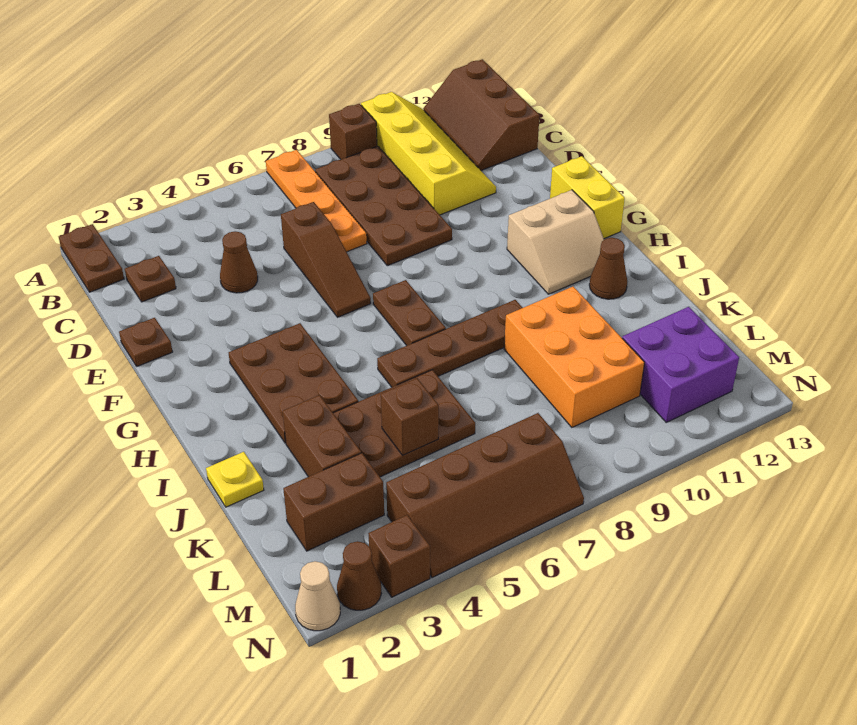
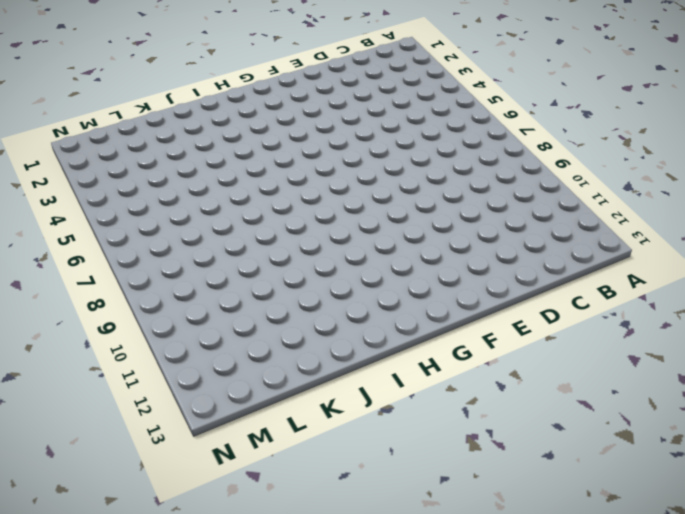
none -> brown 1x2 plate [59,224,124,292]
none -> orange 1x4 plate [266,150,367,252]
none -> brown 1x1 brick [329,104,377,159]

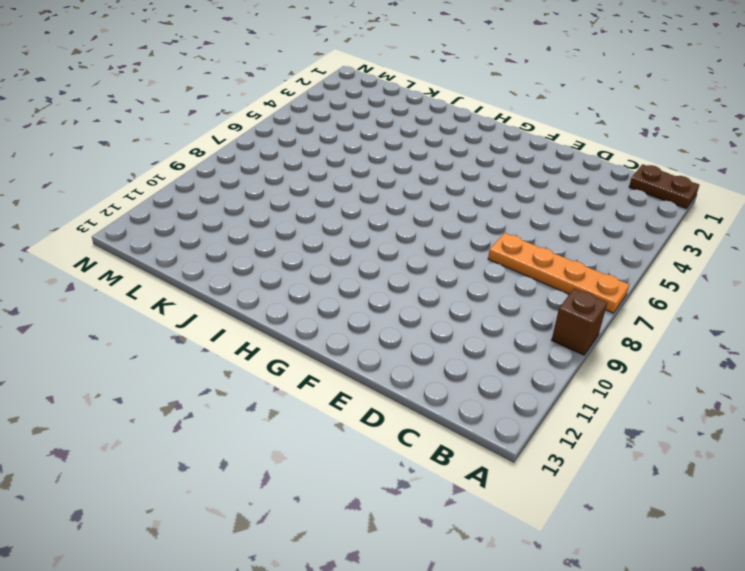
none -> yellow 2x4 slope [361,92,496,215]
none -> brown 2x3 slope [423,59,540,170]
none -> brown 2x4 plate [315,146,452,266]

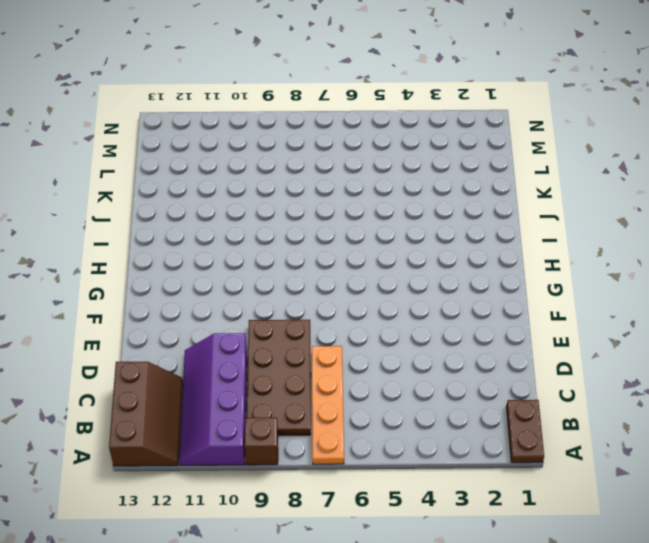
purple 2x4 slope [179,333,247,465] -> yellow 2x4 slope [361,92,496,215]
none -> brown 1x1 plate [125,256,176,302]
none -> brown 1x1 cone [220,231,258,293]
none -> brown 1x3 slope [281,202,371,317]

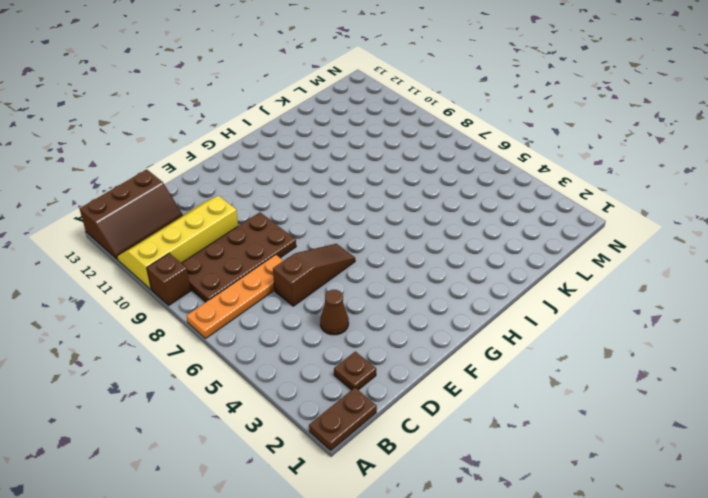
none -> brown 1x1 plate [119,318,172,366]
none -> yellow 1x2 brick [550,156,625,239]
none -> brown 2x3 plate [229,323,358,443]

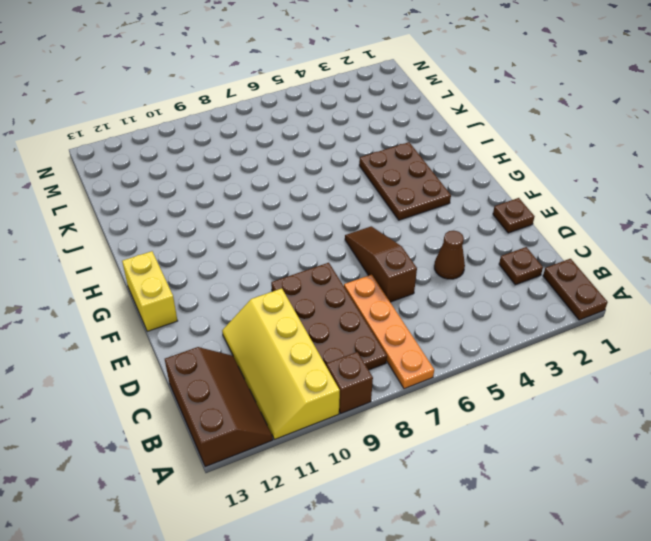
none -> brown 1x2 plate [373,280,446,346]
none -> tan 2x2 slope [507,190,604,294]
none -> brown 1x4 plate [377,300,523,387]

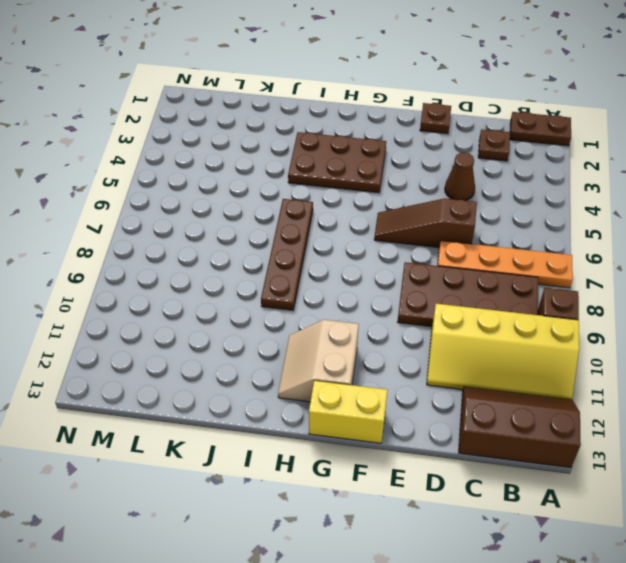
none -> brown 1x2 plate [373,280,446,346]
none -> brown 1x1 cone [589,238,627,299]
none -> yellow 1x1 plate [206,452,264,507]

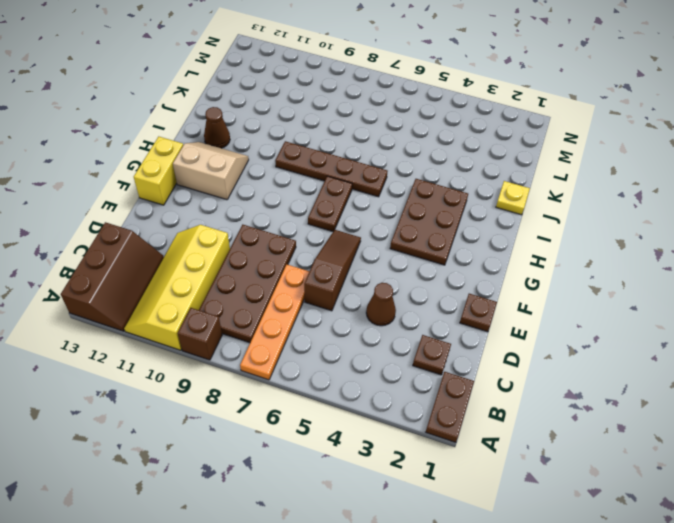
none -> brown 1x2 brick [283,395,361,477]
none -> brown 2x3 plate [333,370,475,477]
none -> orange 2x3 brick [504,286,645,427]

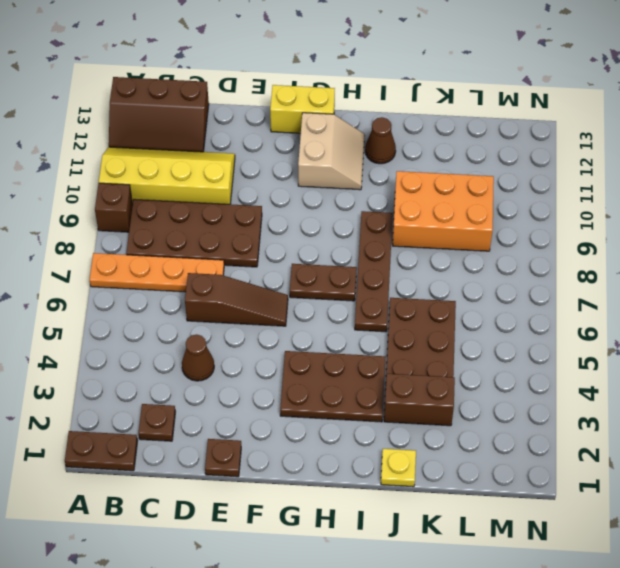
none -> brown 1x2 brick [283,453,384,551]
none -> purple 2x2 brick [622,307,739,422]
none -> brown 2x4 slope [386,413,584,578]

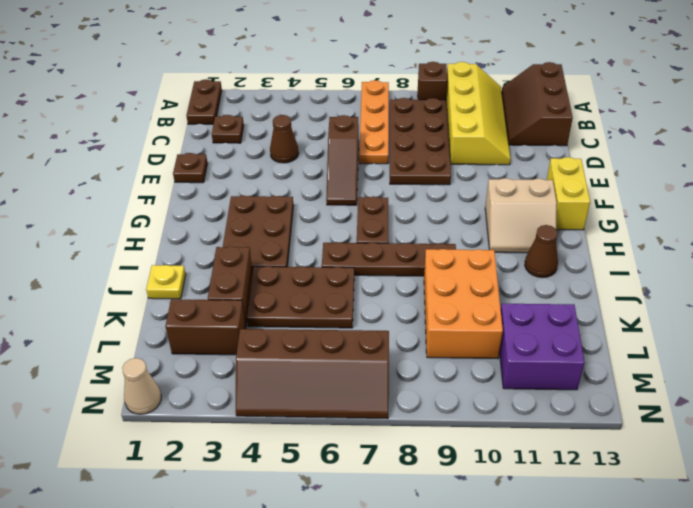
none -> brown 1x1 cone [337,541,381,610]
none -> brown 1x1 brick [368,515,430,597]
none -> brown 1x1 brick [381,378,439,455]

